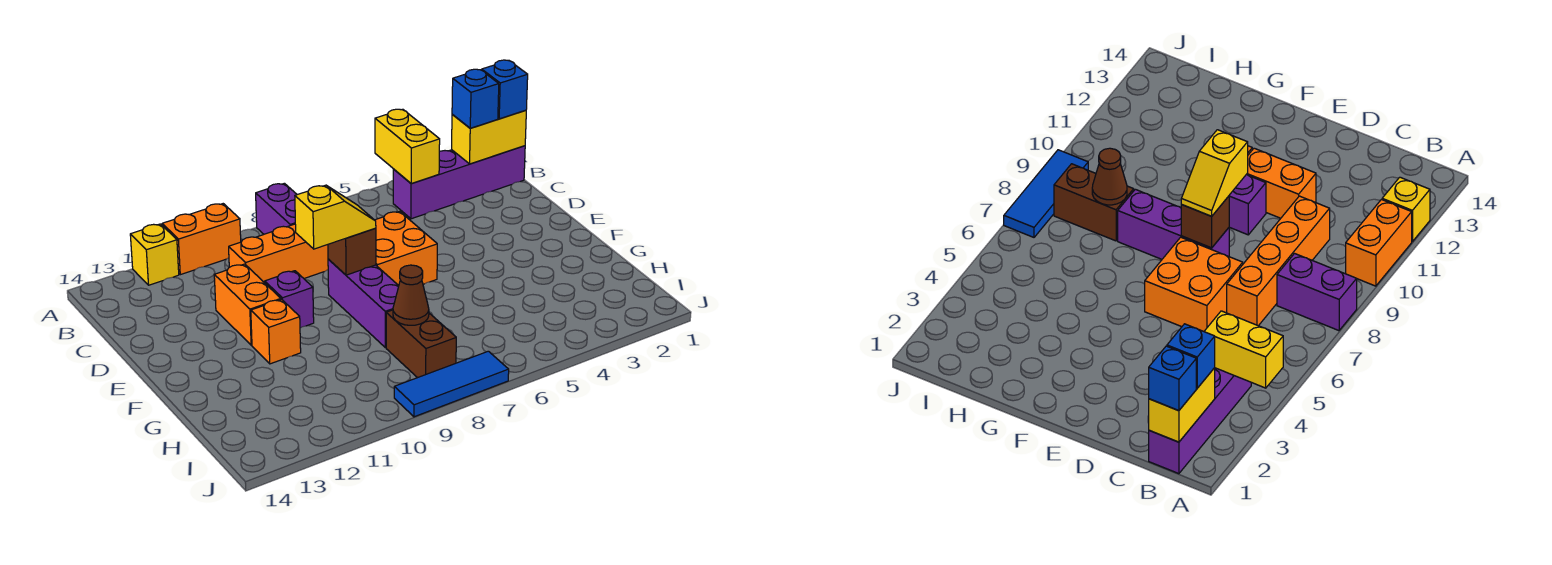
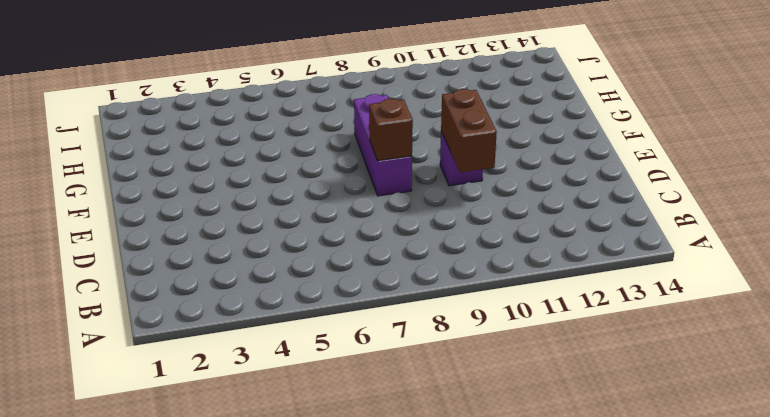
brown 1x2 brick [441,89,497,173] -> brown 1x2 brick moved to [386,310,456,378]
none -> purple 1x2 brick [256,183,297,234]
none -> orange 1x2 brick [162,204,241,275]
none -> yellow 1x1 brick [130,224,179,285]

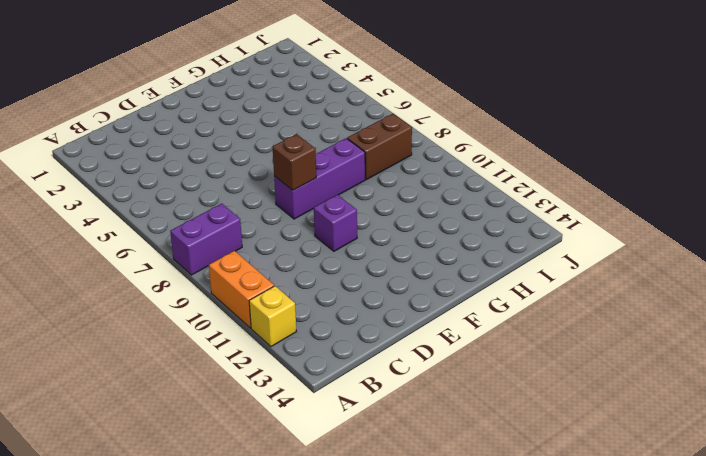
none -> purple 1x4 brick [393,146,525,219]
none -> orange 1x4 brick [229,224,328,283]
none -> orange 2x2 brick [375,211,437,285]

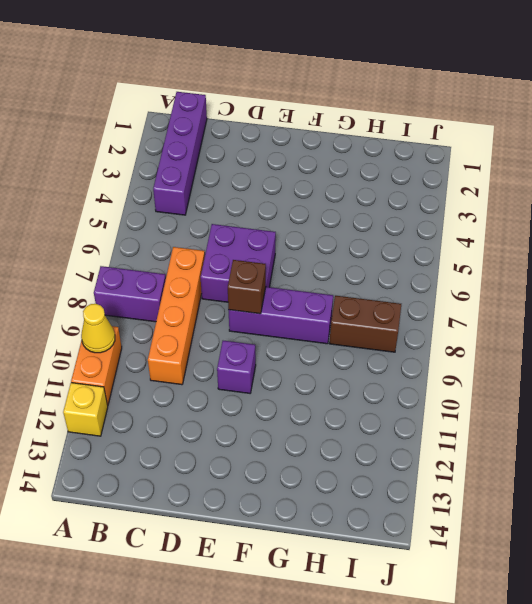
yellow 1x1 cone [81,304,115,353] -> none
purple 2x2 brick [201,224,276,302] -> orange 2x2 brick [375,211,437,285]
none -> orange 1x2 brick [214,264,281,345]
none -> orange 1x1 brick [251,299,301,364]
none -> blue 1x3 tile [394,351,509,417]

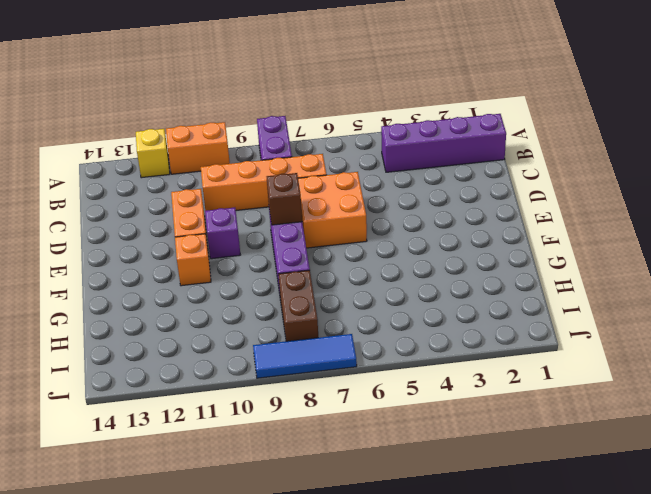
none -> yellow 1x2 brick [375,109,440,184]
none -> yellow 1x2 brick [452,110,526,164]
none -> brown 1x1 cone [393,265,429,325]

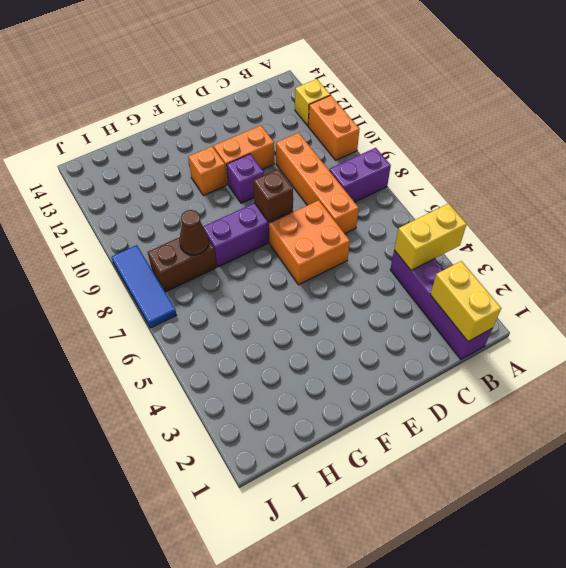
none -> blue 1x1 brick [482,60,528,119]
none -> blue 1x1 brick [452,69,499,128]
none -> yellow 1x2 slope [295,185,376,249]

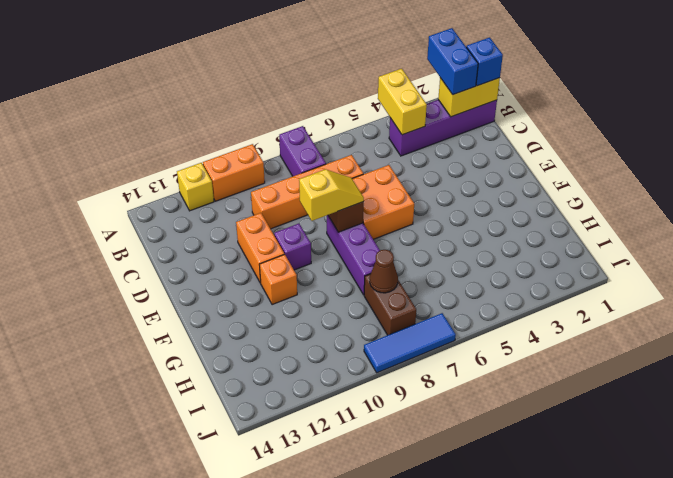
blue 1x2 brick [427,28,478,95] -> blue 1x1 brick [452,69,499,128]

